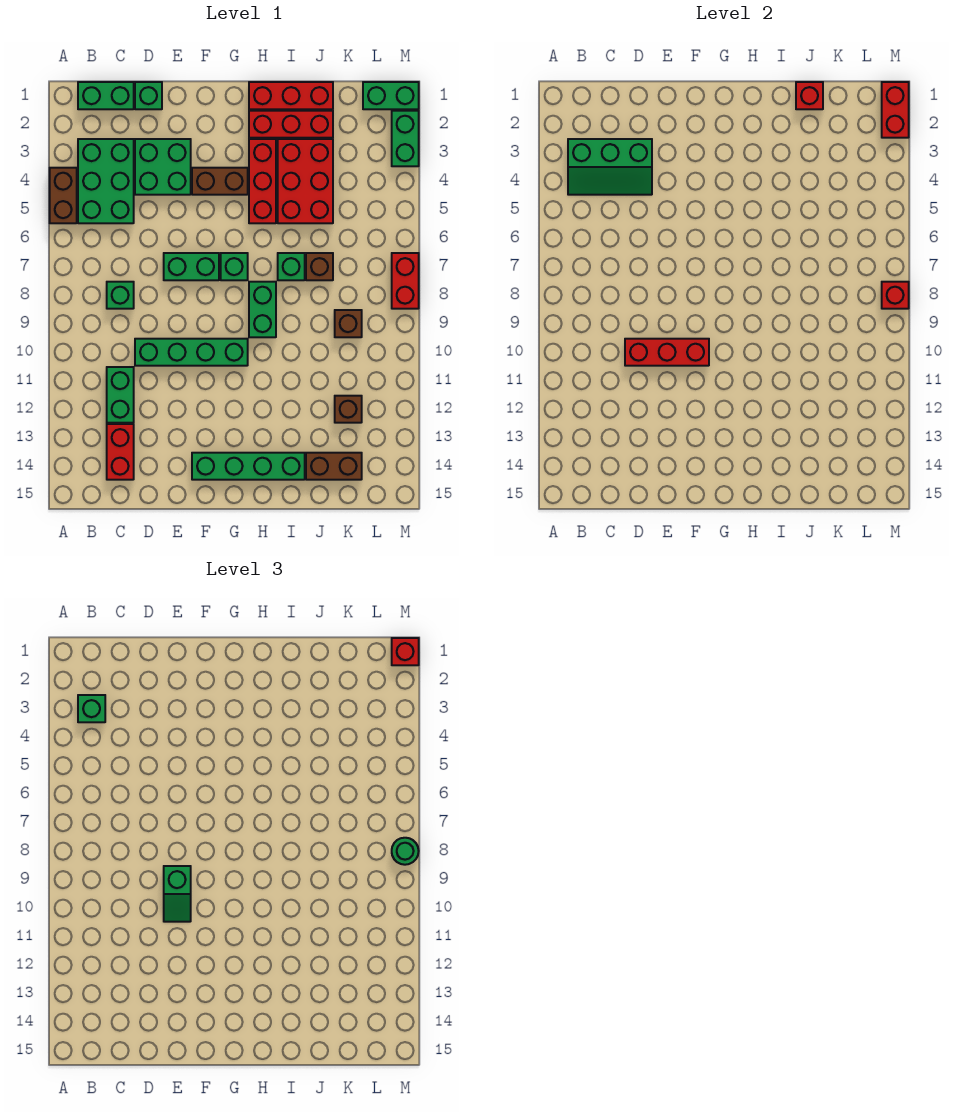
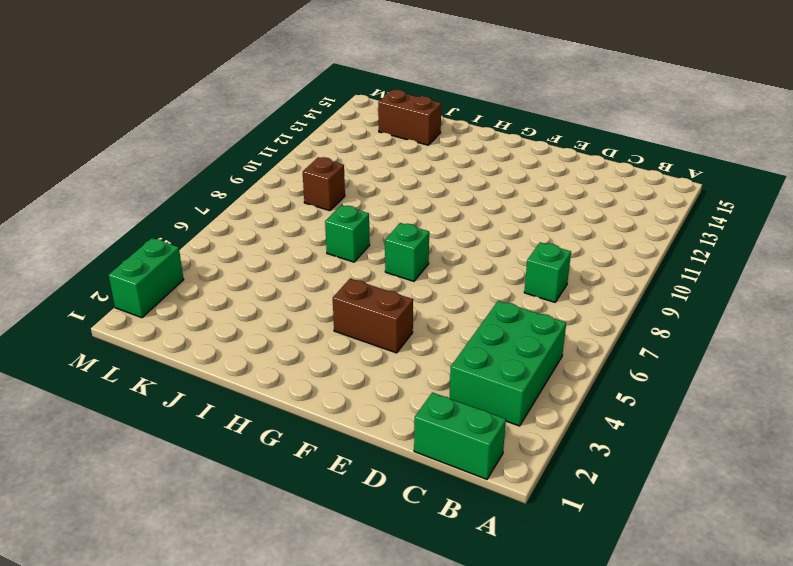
none -> brown 1x2 brick [50,168,77,223]
none -> green 1x2 brick [107,367,134,423]
none -> red 1x2 brick [107,424,134,480]
none -> green 1x1 brick [135,82,162,109]

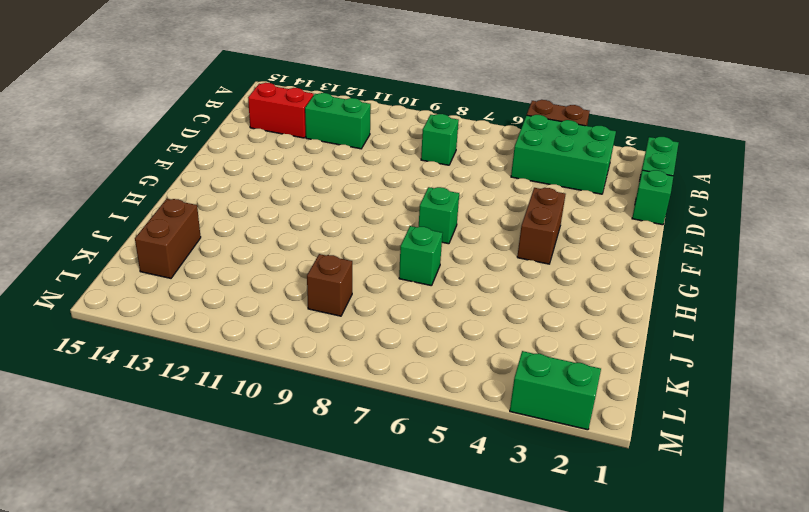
none -> green 2x2 brick [135,139,191,195]
none -> green 1x4 brick [135,339,248,366]
none -> green 1x2 brick [164,253,219,280]
none -> green 1x4 brick [192,453,305,480]

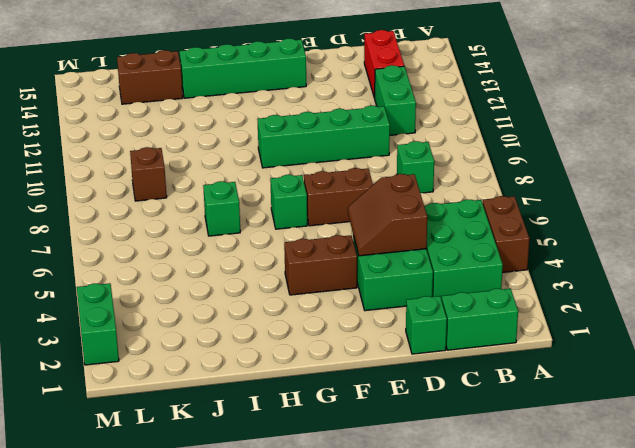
brown 2x2 slope [348,174,427,256] -> green 2x3 slope [568,139,652,195]
brown 1x2 brick [304,168,373,226] -> green 1x2 brick [164,253,219,280]
none -> red 1x3 brick [249,82,333,109]
none -> red 1x3 brick [249,111,333,138]
none -> red 1x3 brick [249,139,276,223]
none -> green 1x2 brick [249,282,276,337]

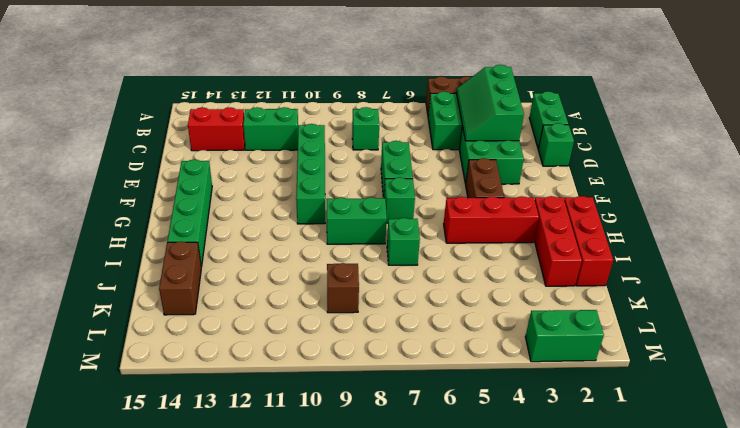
none -> red 2x3 brick [278,139,333,223]
none -> brown 1x1 brick [306,253,333,280]
none -> brown 1x1 brick [335,396,362,423]
none -> green 1x2 brick [363,82,419,109]

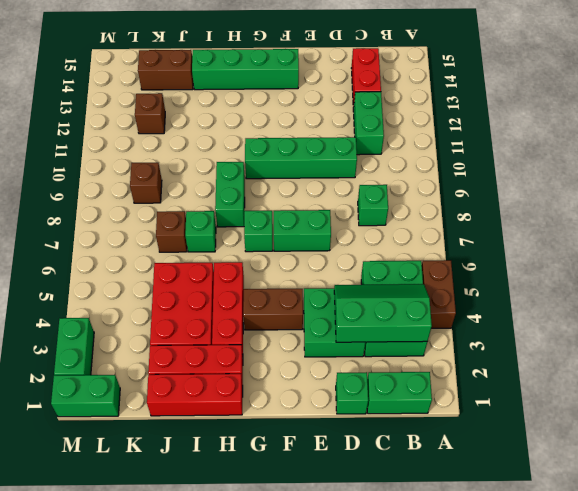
none -> red 1x2 brick [392,253,419,309]
none -> red 1x3 brick [625,339,709,366]
none -> red 1x1 brick [796,82,823,109]
none -> red 1x2 brick [882,82,909,138]

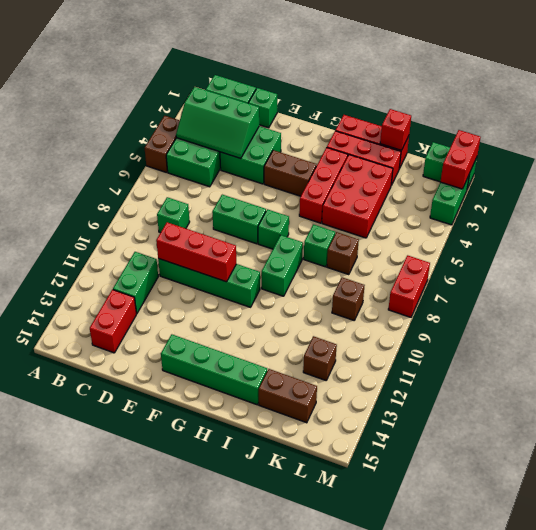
none -> red 1x1 brick [882,282,909,309]
none -> green 1x1 brick [78,695,105,722]
none -> green 1x2 slope [164,866,191,922]
none -> red 1x1 brick [392,638,419,665]

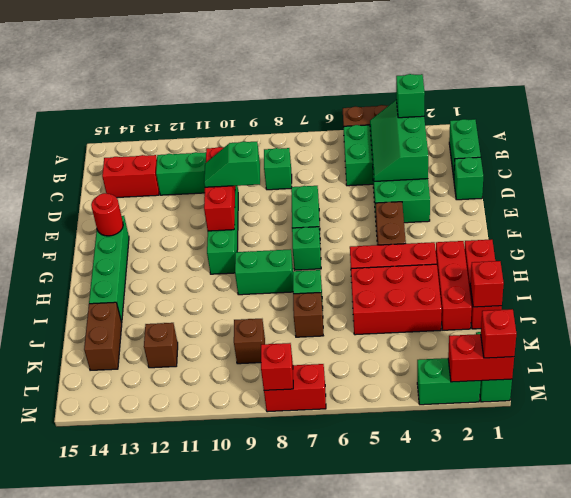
red 1x1 round brick [91,193,123,236] -> none
none -> green 1x1 round brick [392,838,419,865]

